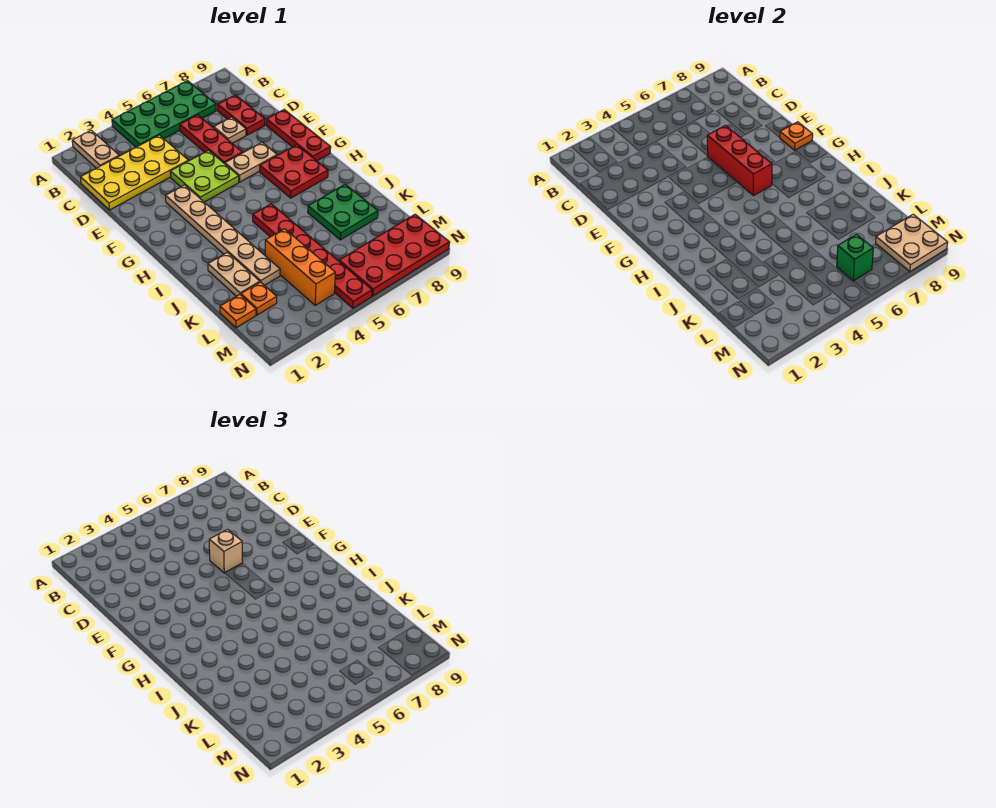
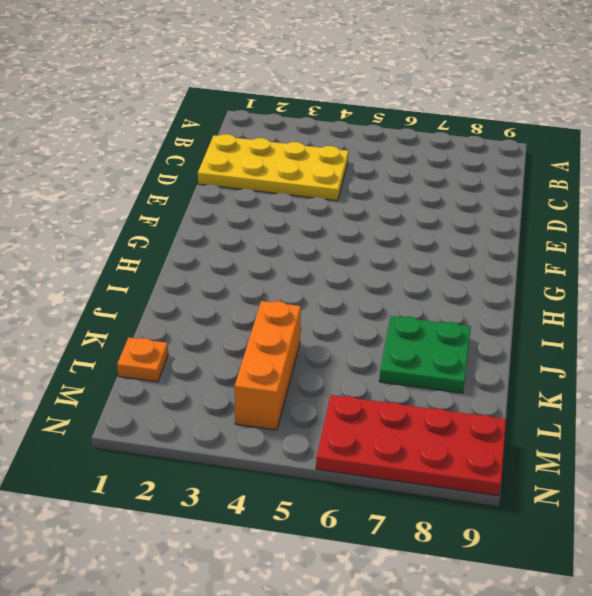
none -> tan 1x2 plate [72,130,119,168]
none -> green 2x4 plate [112,81,216,147]
none -> red 1x3 plate [180,115,242,164]

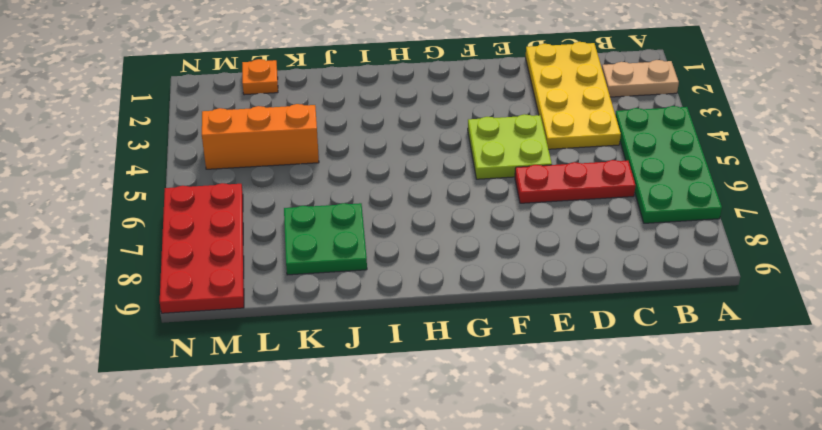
none -> red 1x2 plate [218,95,265,135]
none -> tan 1x1 plate [214,117,246,143]
none -> red 1x3 plate [266,110,331,161]

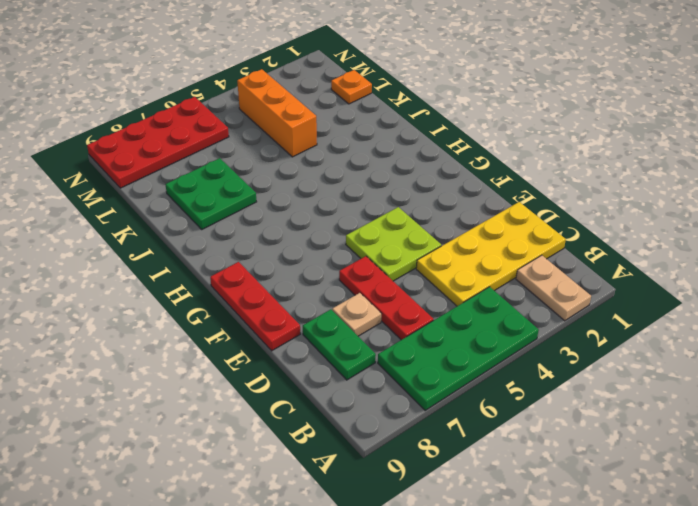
green 1x2 plate [303,309,376,380] -> red 1x2 plate [218,95,265,135]
none -> tan 1x6 plate [166,185,280,285]
none -> tan 1x2 plate [225,142,277,182]
none -> red 2x2 plate [260,145,328,198]

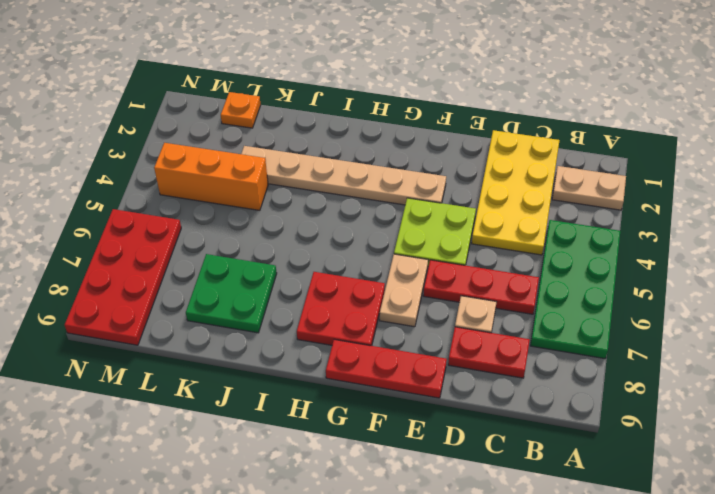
none -> red 1x6 plate [253,204,372,308]
none -> tan 1x2 plate [208,253,260,296]
none -> orange 1x1 plate [241,282,277,315]

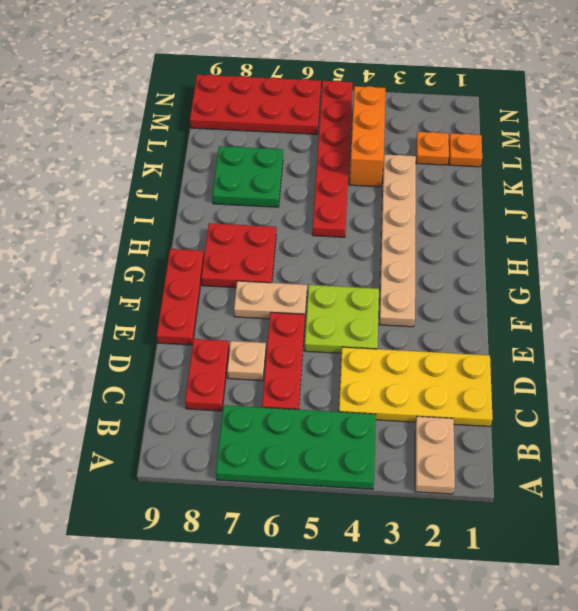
none -> tan 1x2 plate [208,253,260,296]
none -> red 1x3 brick [707,125,772,196]
none -> orange 1x1 plate [780,122,813,150]

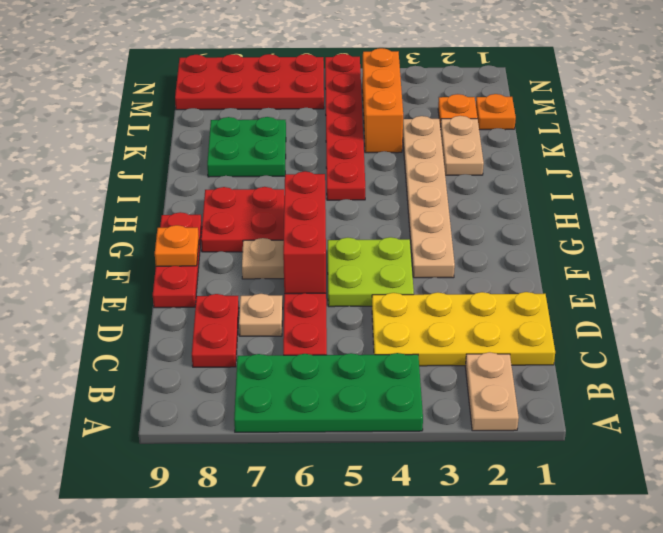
none -> green 1x1 brick [837,234,873,281]
none -> tan 2x2 plate [876,214,948,272]
none -> tan 1x1 brick [209,529,243,573]

